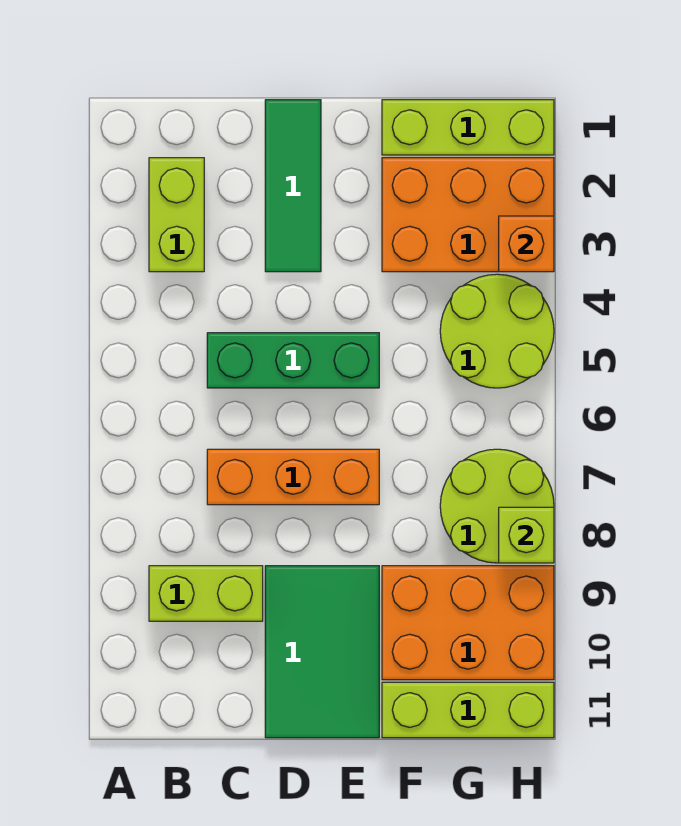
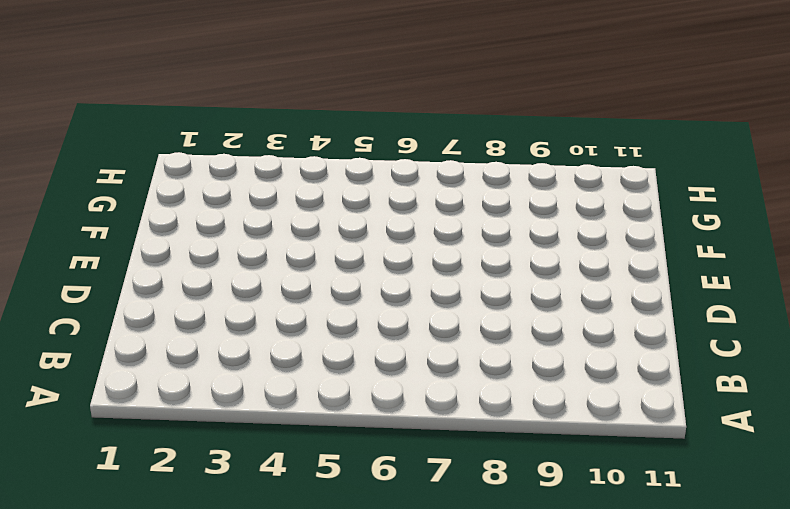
none -> lime 1x2 brick [149,158,204,272]
none -> lime 1x2 brick [149,566,263,621]
none -> green 1x3 brick [207,333,379,388]

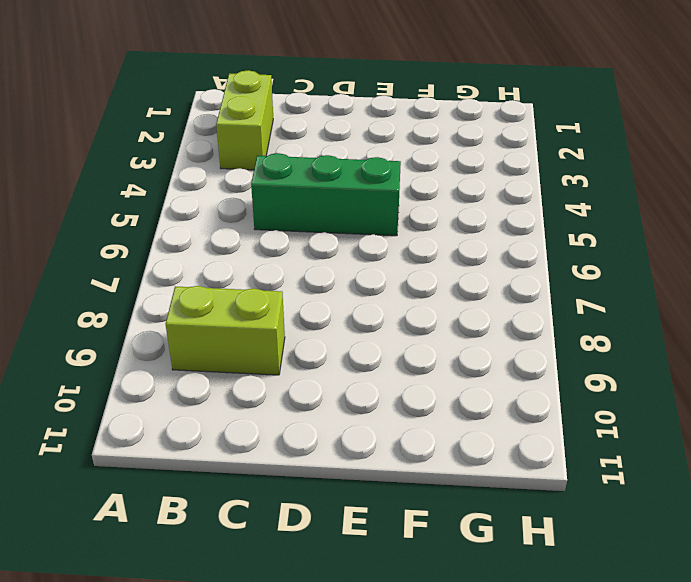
none -> orange 1x3 brick [207,449,379,505]
none -> green 1x3 tile [265,100,321,272]
none -> green 2x3 tile [265,566,379,738]

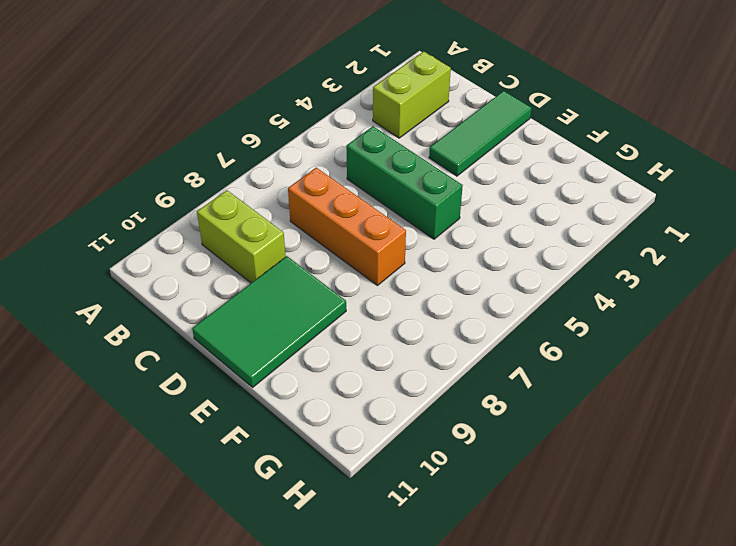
none -> lime 1x3 brick [382,100,554,155]
none -> orange 2x3 brick [382,158,554,272]
none -> orange 2x3 brick [382,566,554,680]

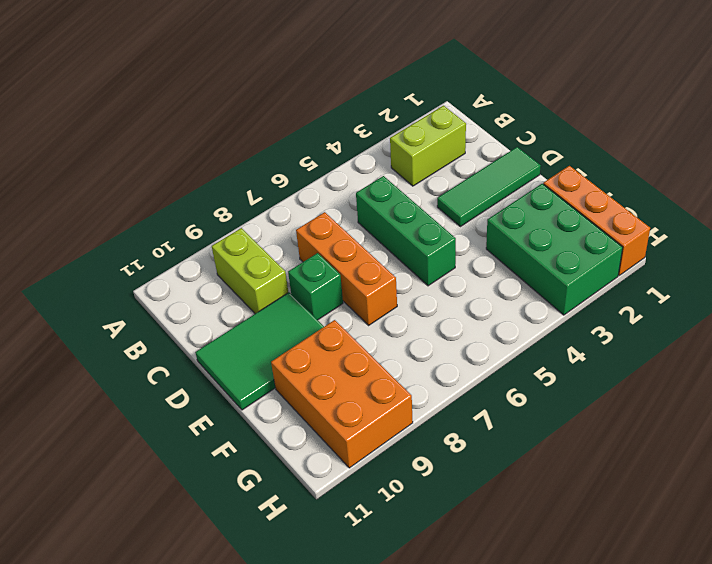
green 1x1 brick [288,253,343,320] -> none
orange 1x3 brick [543,166,650,275] -> lime 1x3 brick [382,100,554,155]
green 2x3 brick [486,184,623,315] -> orange 2x3 brick [382,158,554,272]
none -> lime 1x3 brick [382,682,554,738]
none -> lime 2x2 round brick [440,274,554,388]
none -> lime 2x2 round brick [440,449,554,563]

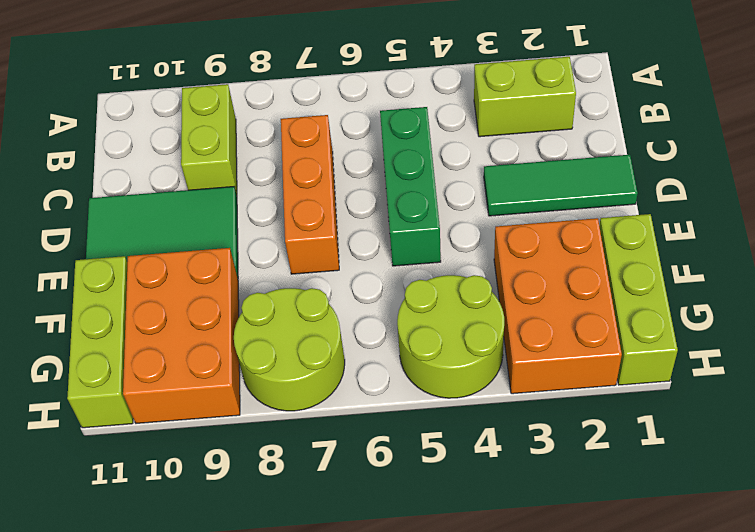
none -> orange 1x1 brick [499,216,554,272]
none -> lime 1x1 brick [499,507,554,563]

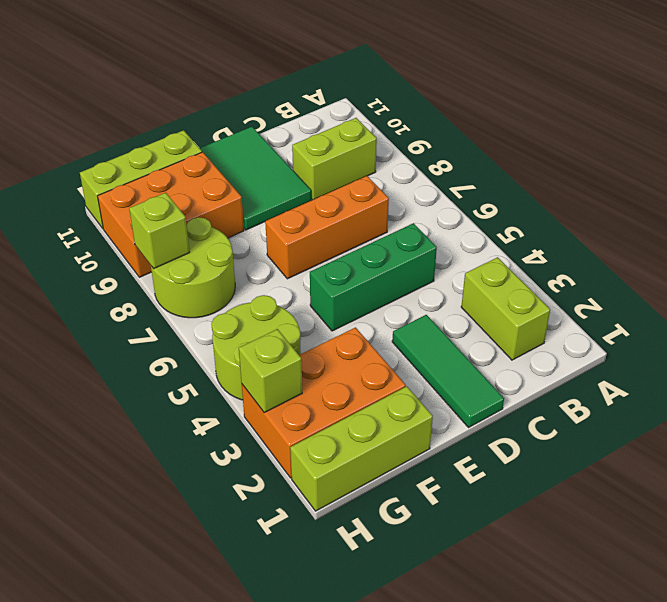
lime 1x1 brick [239,329,302,412] -> orange 1x1 brick [499,216,554,272]

